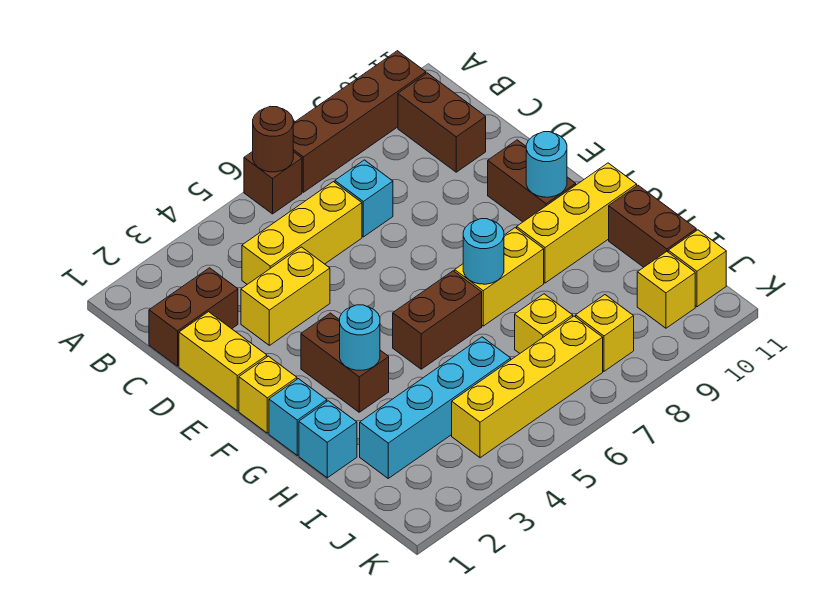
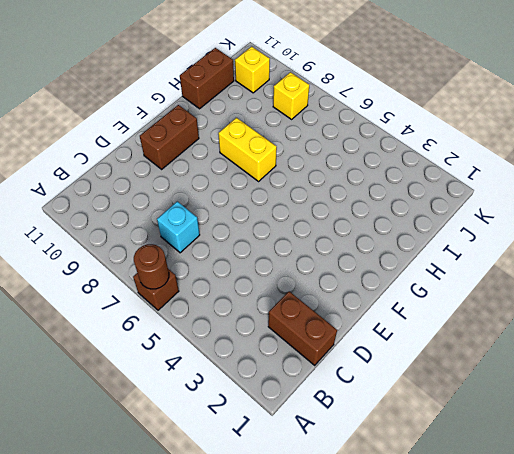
none -> brown 1x4 brick [293,51,426,192]
none -> brown 1x2 brick [398,73,486,172]
none -> yellow 1x3 brick [242,182,362,284]

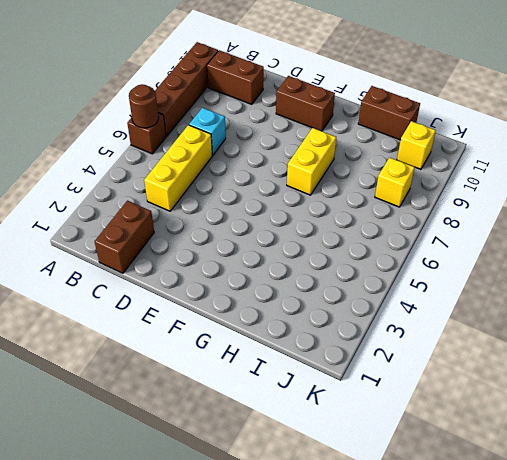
none -> yellow 1x2 brick [179,312,267,411]
none -> yellow 1x2 brick [241,247,330,345]
none -> yellow 1x1 brick [239,356,297,433]

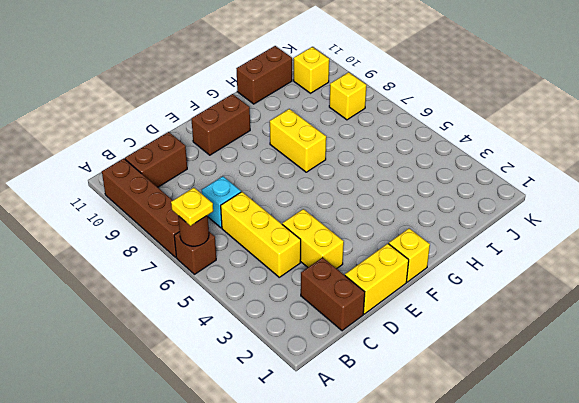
yellow 1x1 plate [171,188,213,226] -> none
none -> brown 1x2 brick [301,313,389,412]
none -> cyan 1x1 brick [269,379,327,455]
none -> brown 1x2 brick [393,271,482,369]

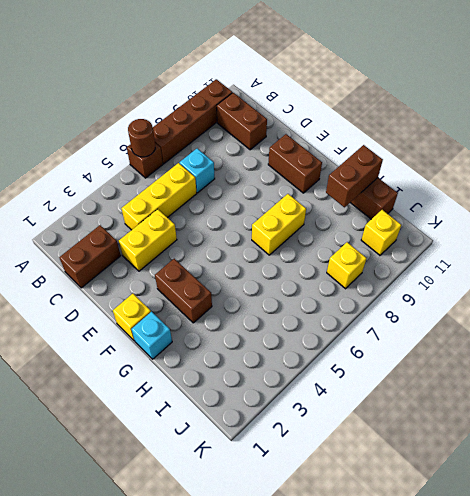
brown 1x2 brick [326,145,383,207] -> brown 1x2 brick moved to [393,271,482,369]
none -> yellow 1x2 brick [179,312,267,411]
none -> yellow 1x3 brick [517,163,637,283]
none -> cyan 1x1 brick [299,401,357,478]

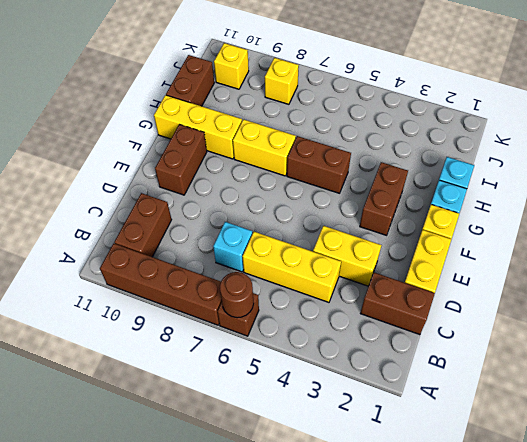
none -> cyan 1x4 brick [360,337,511,478]
none -> yellow 1x1 brick [515,294,573,353]
none -> yellow 1x4 brick [452,316,603,458]

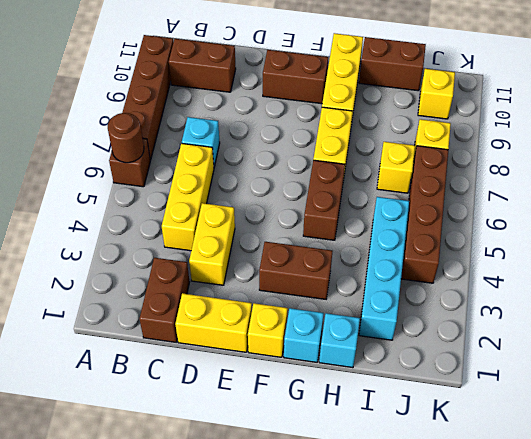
brown 1x4 brick [401,146,448,283] -> yellow 1x4 brick [452,316,603,458]
none -> yellow 1x1 brick [668,230,726,307]
none -> cyan 1x1 round brick [526,132,567,197]
none -> cyan 1x1 round brick [340,305,380,370]

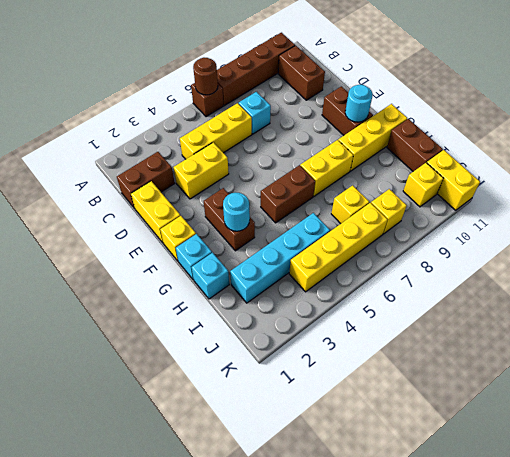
yellow 1x2 brick [427,150,480,210] -> yellow 1x1 brick [668,230,726,307]
none -> cyan 1x1 round brick [463,219,504,284]

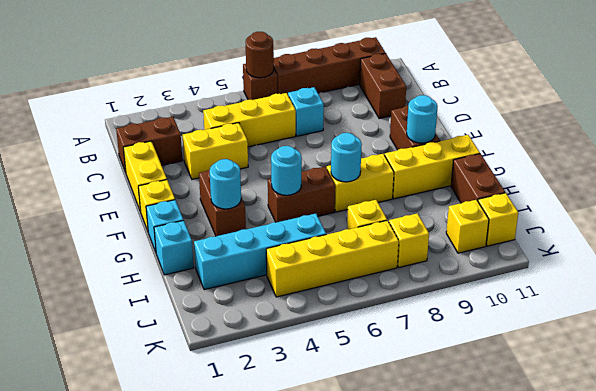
cyan 1x1 round brick [271,146,302,195] -> none

